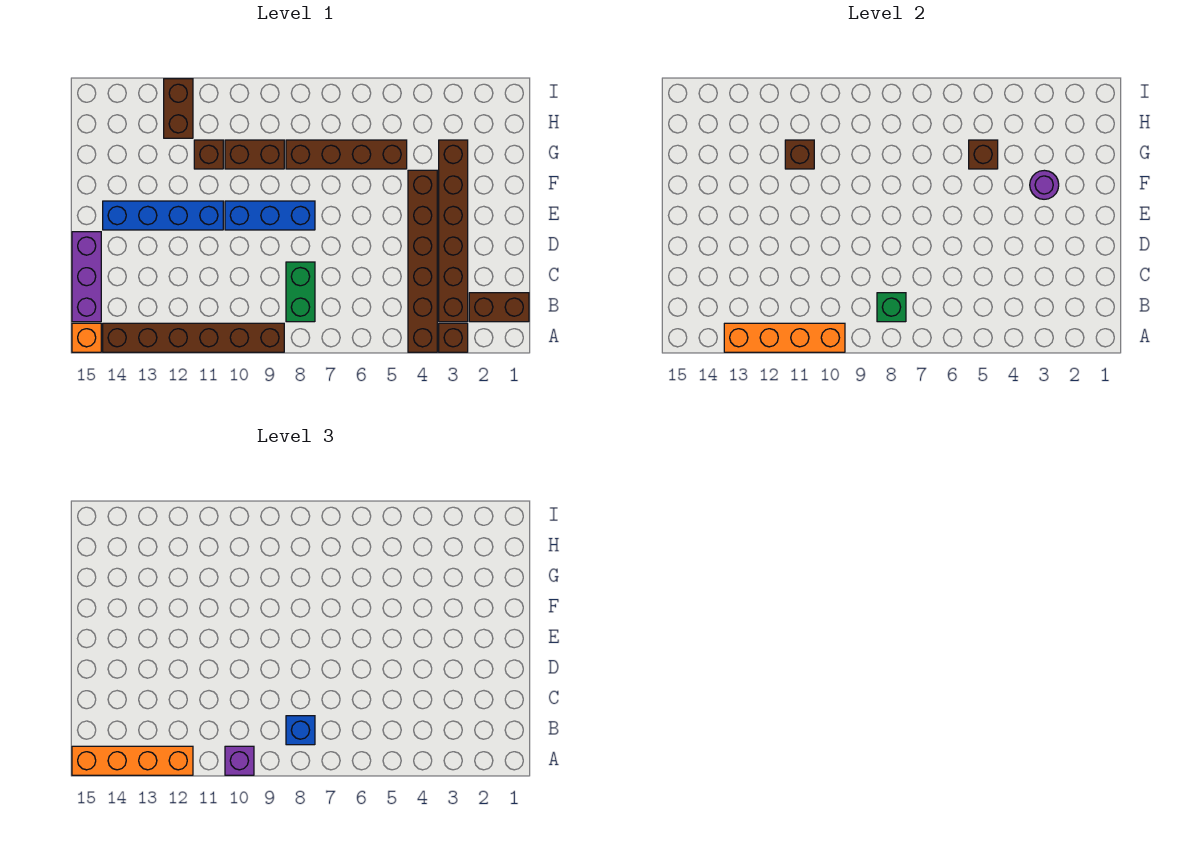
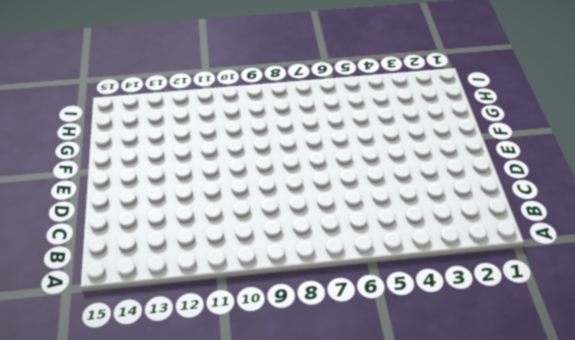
none -> brown 1x1 brick [439,323,468,352]
none -> brown 1x6 brick [408,170,437,352]
none -> brown 1x6 brick [103,323,284,352]

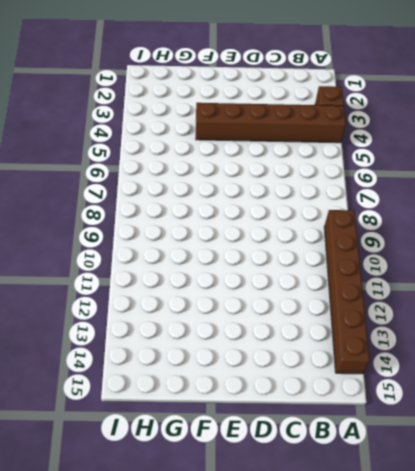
none -> orange 1x1 brick [72,323,101,352]
none -> brown 1x2 brick [469,293,529,322]
none -> brown 1x6 brick [439,140,468,322]

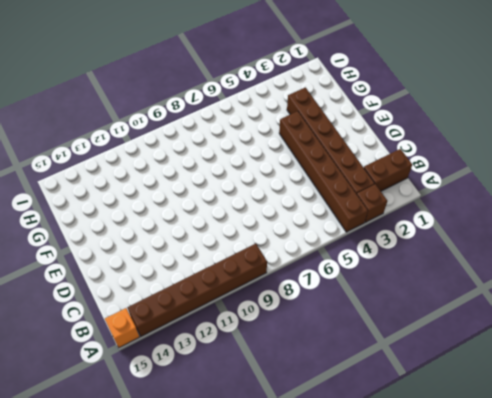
none -> green 1x2 brick [286,262,315,322]
none -> purple 1x3 brick [72,232,101,322]
none -> blue 1x3 brick [225,201,315,230]

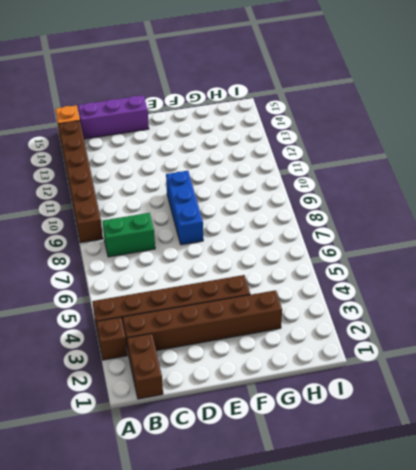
none -> blue 1x4 brick [103,201,223,230]
none -> brown 1x4 brick [286,140,407,169]
none -> brown 1x2 brick [225,140,284,169]

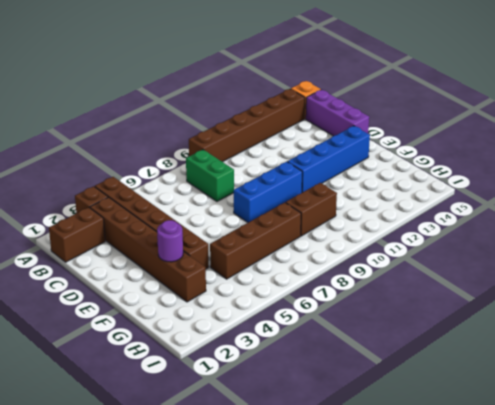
none -> brown 1x1 brick [194,140,223,169]
none -> brown 1x2 brick [164,79,193,138]
none -> orange 1x4 brick [724,323,845,352]

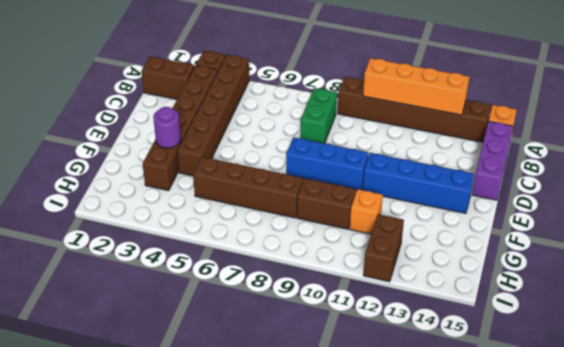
orange 1x1 brick [350,189,383,234] -> brown 1x1 brick [194,140,223,169]
none -> green 1x1 brick [877,293,906,322]
none -> brown 1x1 brick [969,140,998,169]
none -> brown 1x1 brick [785,140,814,169]

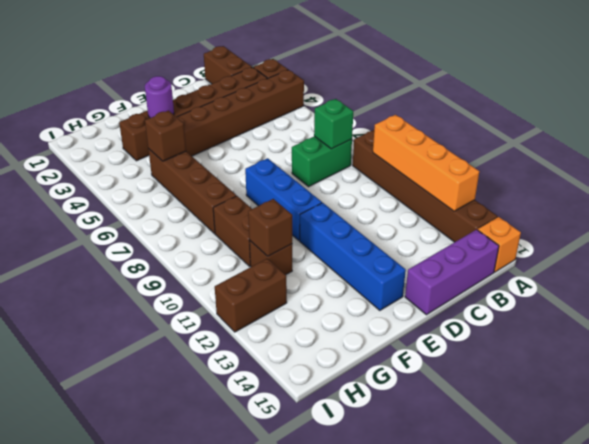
none -> purple 1x1 brick [225,746,254,775]
none -> orange 1x4 brick [72,746,193,775]
none -> blue 1x1 brick [286,716,315,745]

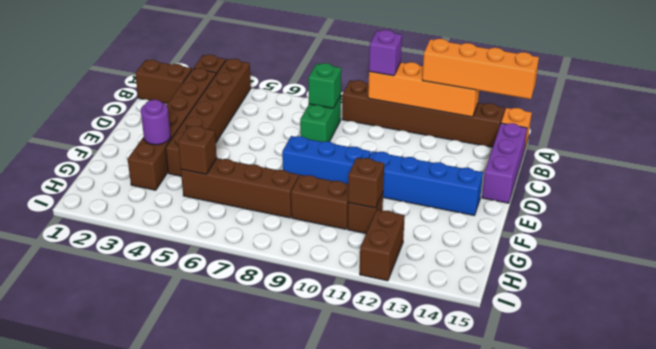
none -> blue 1x1 brick [286,716,315,745]

